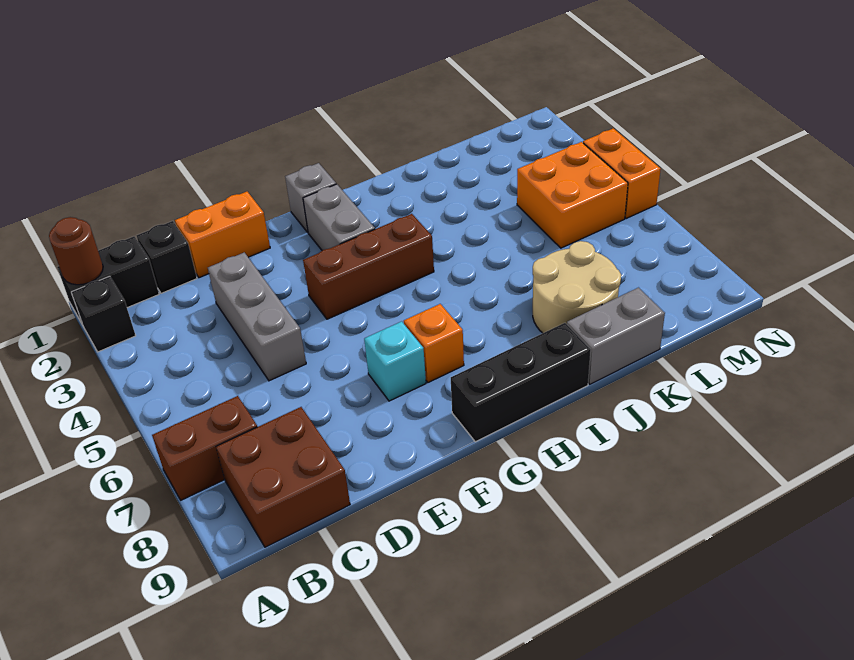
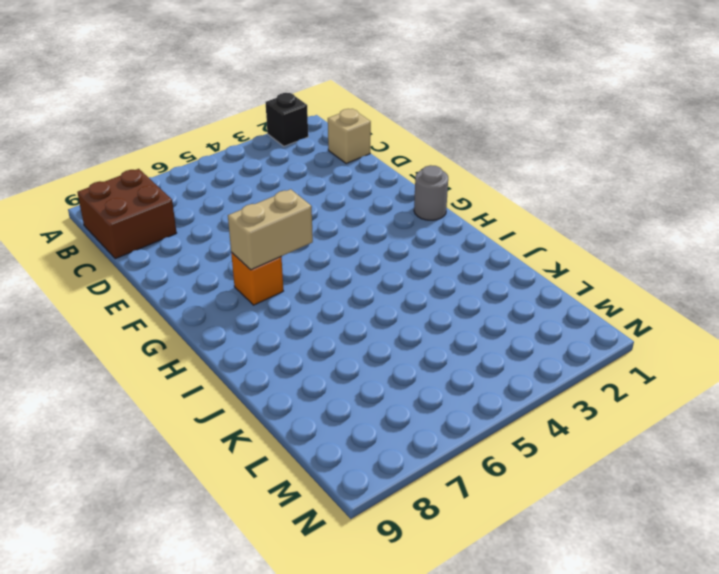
tan 1x1 brick [328,109,371,163] -> black 1x1 brick [136,221,197,293]
grey 1x1 round brick [414,165,448,220] -> grey 1x1 brick [285,163,336,232]
tan 1x2 brick [228,189,313,270] -> none
none -> black 1x2 brick [57,236,159,325]
none -> brown 1x2 brick [152,396,257,500]
none -> orange 1x2 brick [175,192,270,278]

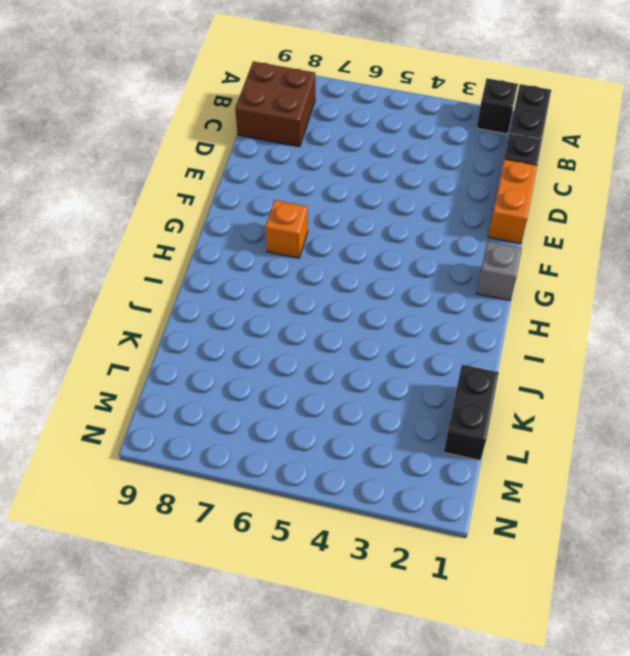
black 1x2 brick [444,365,499,460] -> none
none -> brown 1x2 brick [152,396,257,500]
none -> grey 1x3 brick [208,252,306,381]
none -> brown 1x3 brick [303,214,434,319]

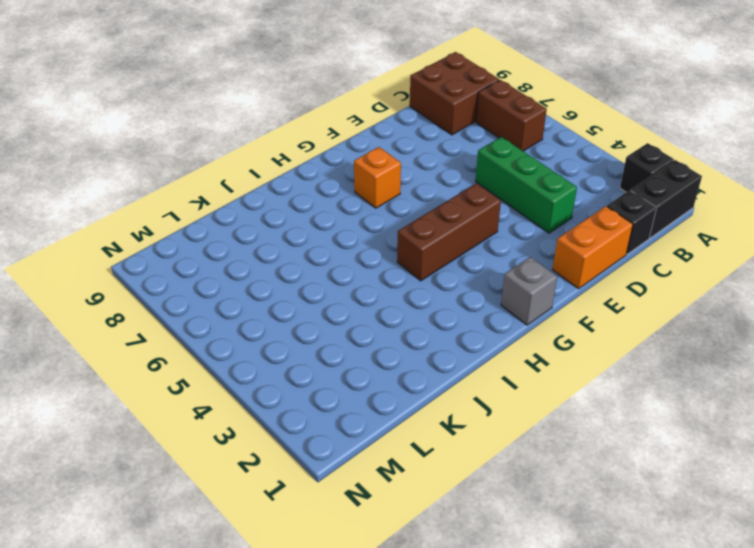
brown 1x2 brick [476,80,547,151] -> brown 1x2 brick turned to [152,396,257,500]
green 1x3 brick [475,137,577,233] -> grey 1x3 brick [208,252,306,381]
none -> cyan 1x1 brick [364,321,426,401]
none -> grey 1x2 brick [303,184,375,251]
none -> black 1x3 brick [451,323,591,442]

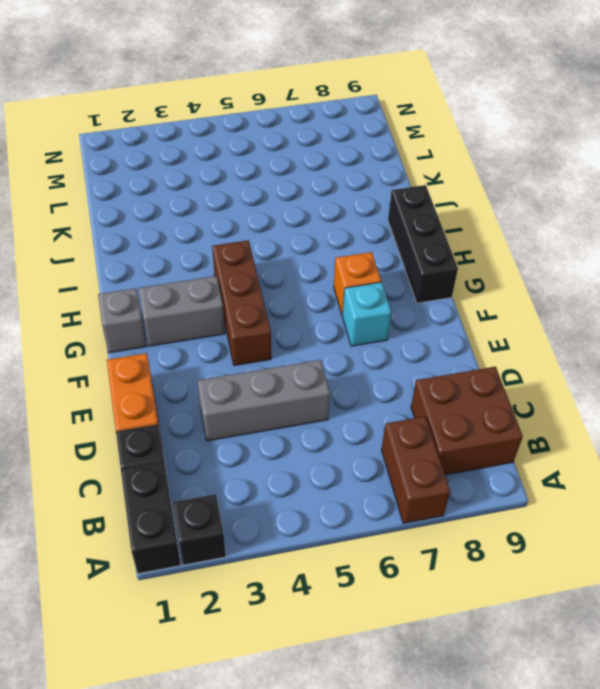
none -> tan 2x2 round brick [533,241,621,333]
none -> grey 1x2 brick [567,288,665,384]
none -> orange 2x2 brick [517,142,628,248]

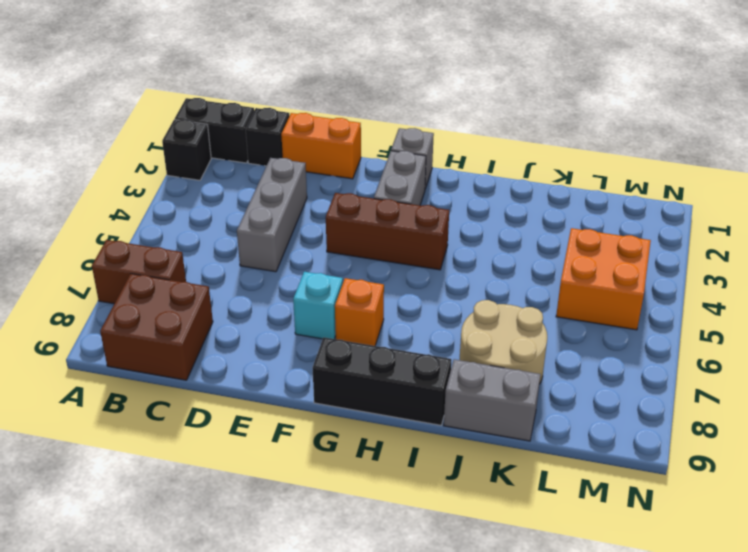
none -> orange 1x2 brick [583,128,661,218]
none -> brown 1x1 round brick [49,217,103,285]

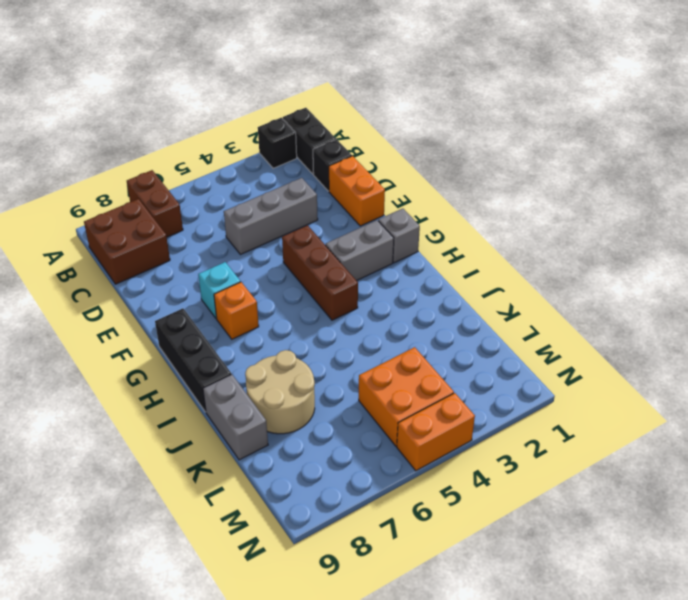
none -> brown 1x1 round brick [49,217,103,285]

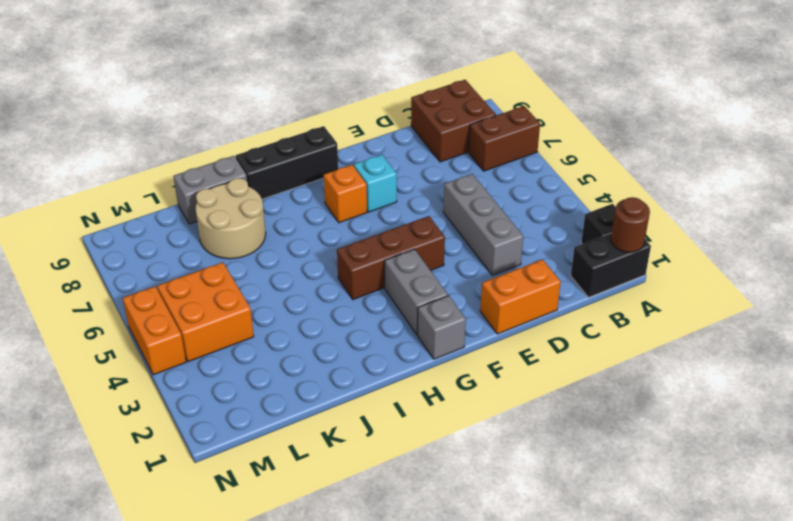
none -> black 1x1 brick [136,221,197,293]

